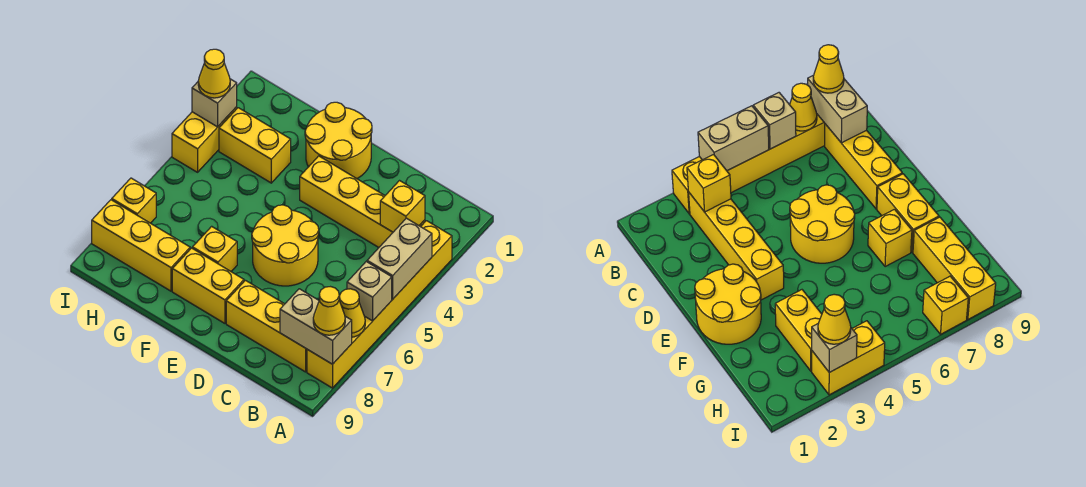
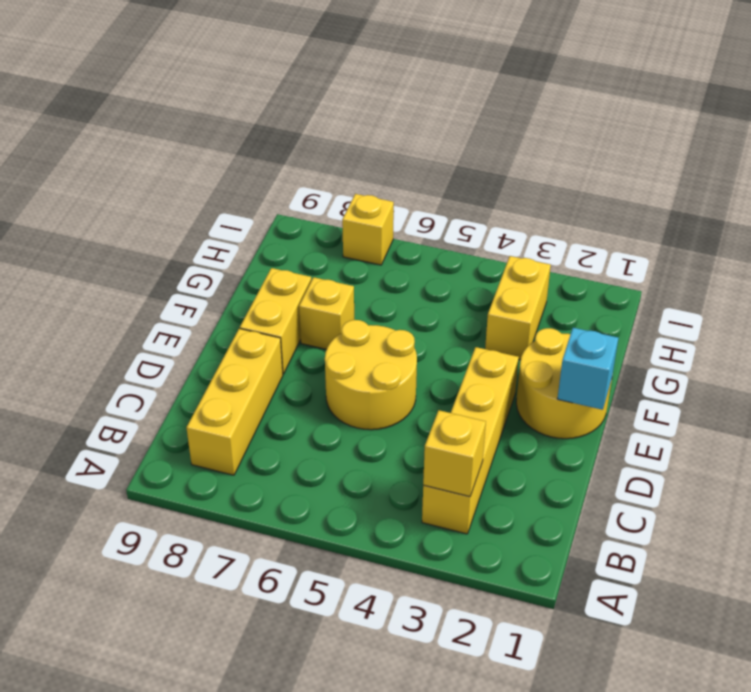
cyan 1x1 brick [557,328,618,410] -> none
none -> yellow 1x6 brick [307,221,452,388]
none -> yellow 1x3 brick [92,200,190,291]
none -> yellow 1x2 brick [172,107,237,172]

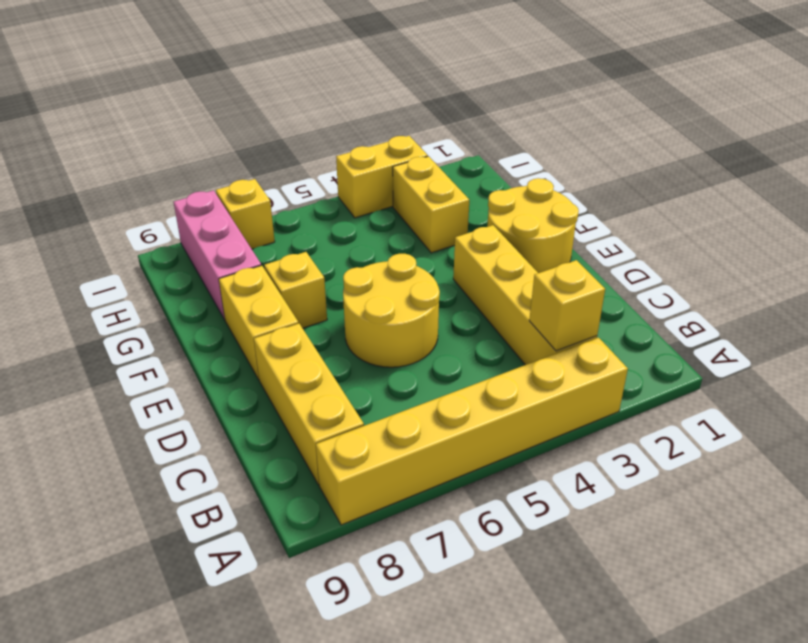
pink 1x3 brick [174,190,261,320] -> yellow 1x3 brick [92,200,190,291]
none -> tan 1x2 brick [367,218,432,299]
none -> tan 1x1 brick [347,262,392,321]
none -> yellow 1x1 cone [339,289,365,337]

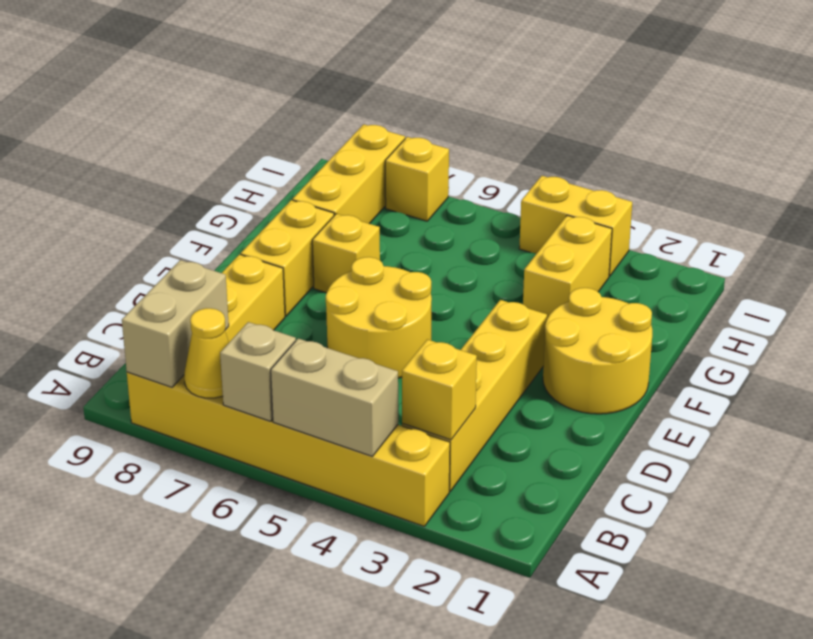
none -> tan 1x1 brick [192,79,237,127]
none -> yellow 1x1 cone [313,287,345,335]
none -> yellow 1x1 cone [198,49,230,98]

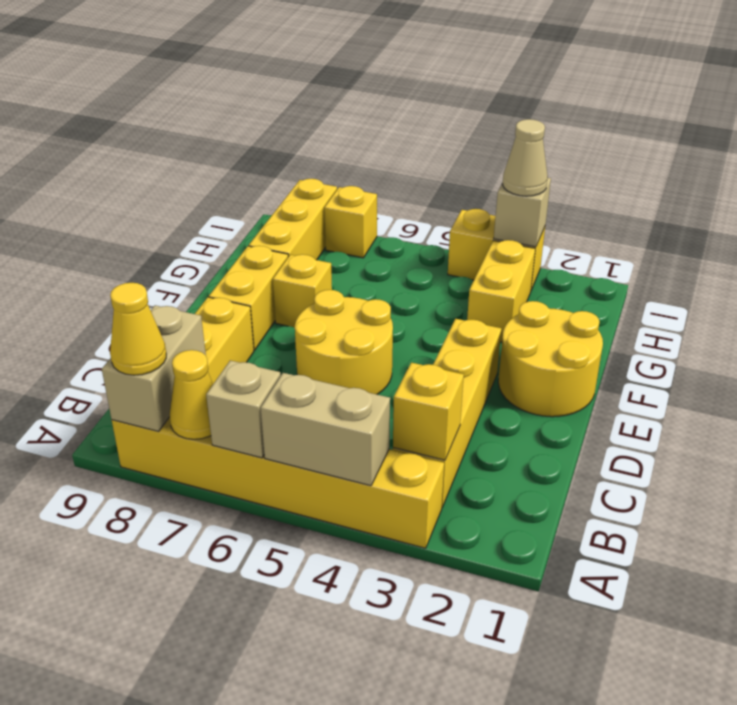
tan 1x1 cone [502,119,548,196] -> yellow 1x1 cone [198,49,230,98]

